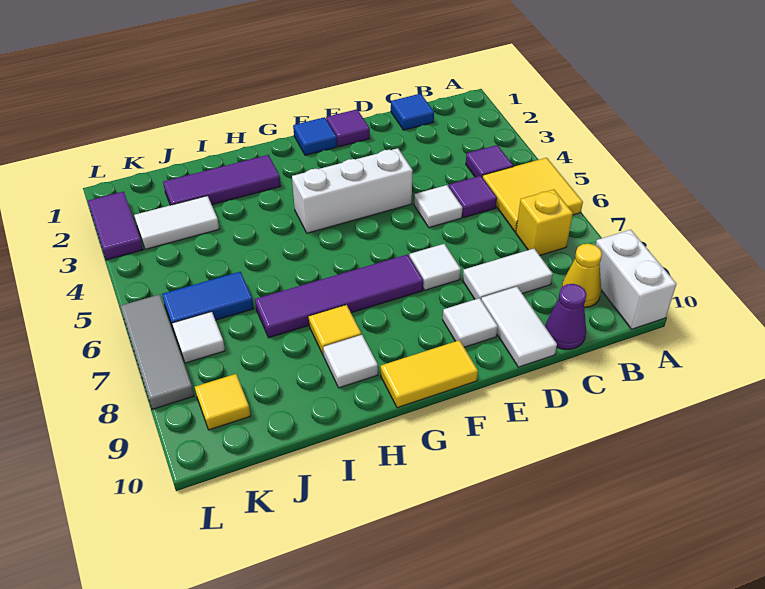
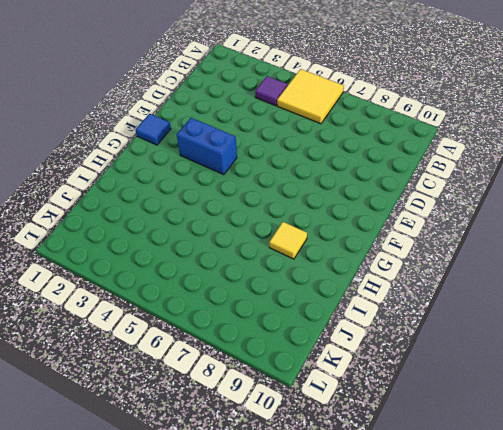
blue 1x2 brick [177,118,237,175] -> white 1x3 brick [292,148,413,233]
none -> white 1x2 brick [596,230,676,329]
none -> yellow 1x1 brick [516,189,573,255]
none -> yellow 1x1 cone [561,244,602,308]

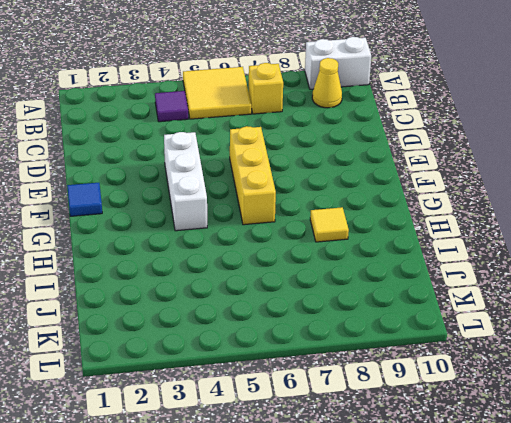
yellow 1x3 brick [230,126,276,225] -> none
none -> blue 1x1 tile [391,94,434,130]
none -> purple 1x1 tile [449,176,497,218]
none -> white 1x2 tile [463,249,553,299]

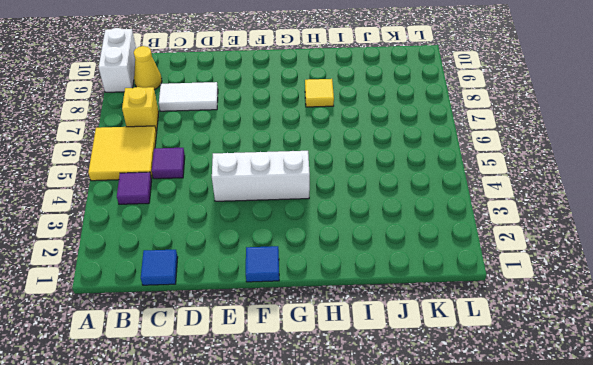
none -> purple 1x1 cone [545,284,587,349]
none -> white 1x1 tile [414,185,463,227]
none -> white 1x2 tile [481,287,557,367]

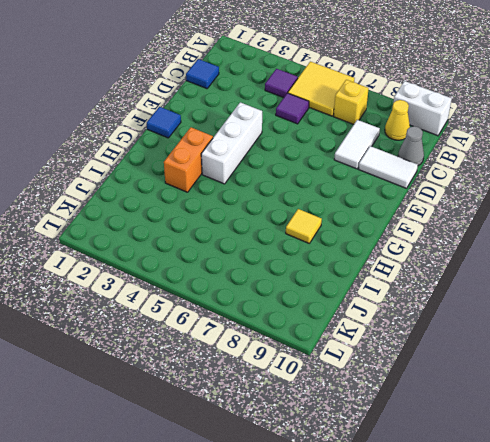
grey 1x1 cone [398,126,424,166] -> purple 1x1 cone [545,284,587,349]
orange 1x2 brick [164,127,213,192] -> none
none -> white 1x1 tile [414,185,463,227]
none -> purple 1x1 tile [326,109,370,147]
none -> white 1x1 tile [409,244,461,290]

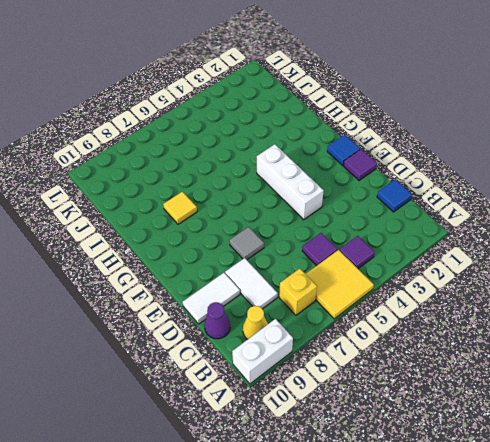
grey 1x1 tile [229,227,264,260] -> white 1x1 tile [409,244,461,290]
none -> white 1x1 tile [414,185,463,227]
none -> white 1x1 tile [443,298,498,347]
none -> purple 1x4 tile [255,254,423,338]

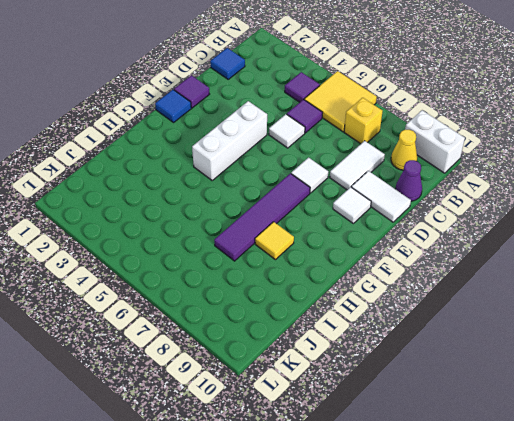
none -> yellow 1x2 tile [381,340,478,408]
none -> purple 1x3 tile [163,155,281,205]
none -> white 1x1 tile [323,335,378,388]

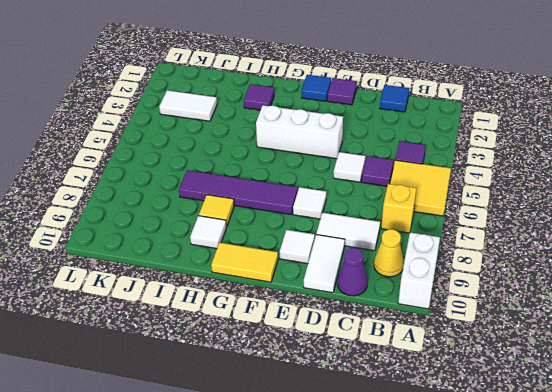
purple 1x1 tile [244,84,274,110] -> purple 1x3 tile [163,155,281,205]
none -> blue 1x2 tile [162,272,254,330]
none -> white 1x1 tile [172,312,225,363]
none -> yellow 1x1 tile [195,374,251,430]

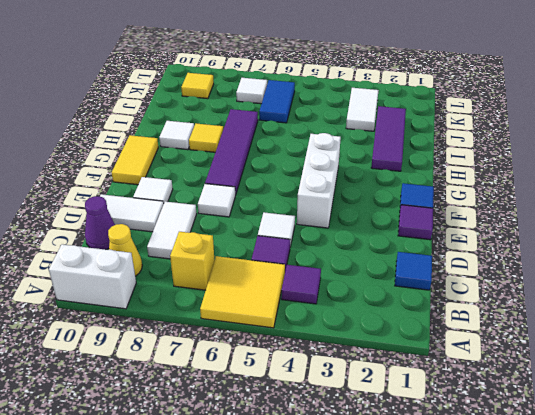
none -> purple 1x2 tile [88,192,143,260]
none -> grey 1x3 tile [120,294,194,409]

